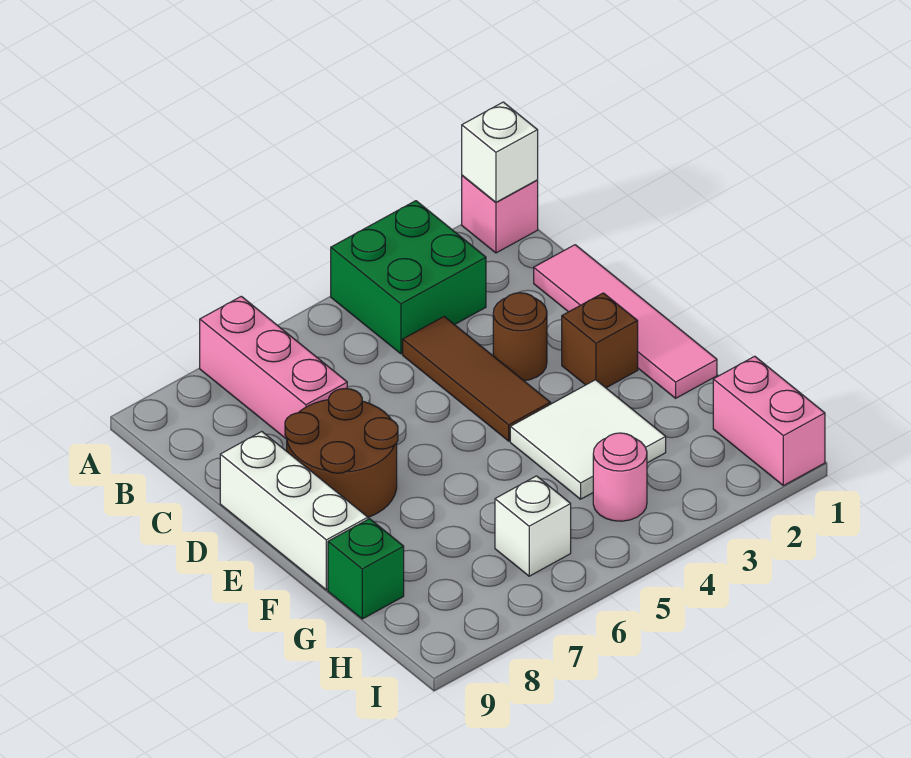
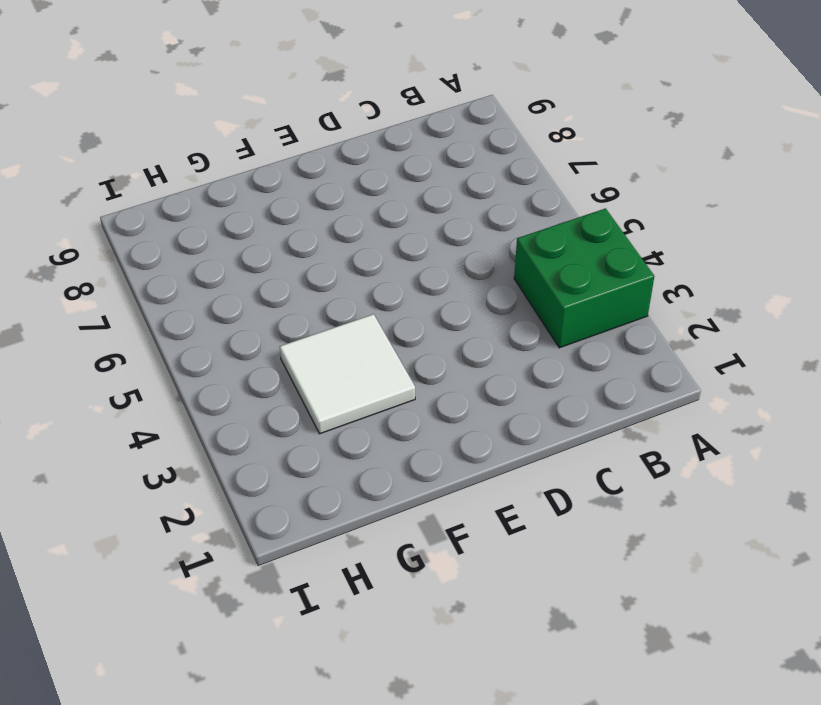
none -> pink 1x1 brick [462,175,538,253]
none -> pink 1x3 brick [200,296,347,439]
none -> pink 1x4 tile [534,245,717,398]

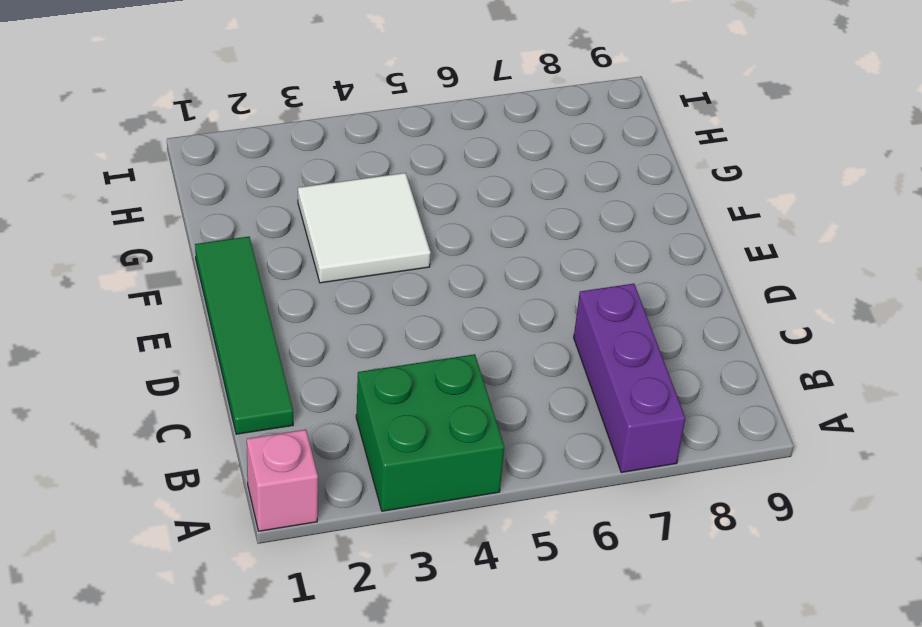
purple 1x3 brick [574,284,685,472] -> pink 1x3 brick [200,296,347,439]
green 1x4 tile [195,237,293,434] -> pink 1x4 tile [534,245,717,398]
none -> brown 1x3 tile [403,317,550,441]
none -> brown 1x1 round brick [493,293,547,381]
none -> brown 2x2 round brick [285,388,398,517]

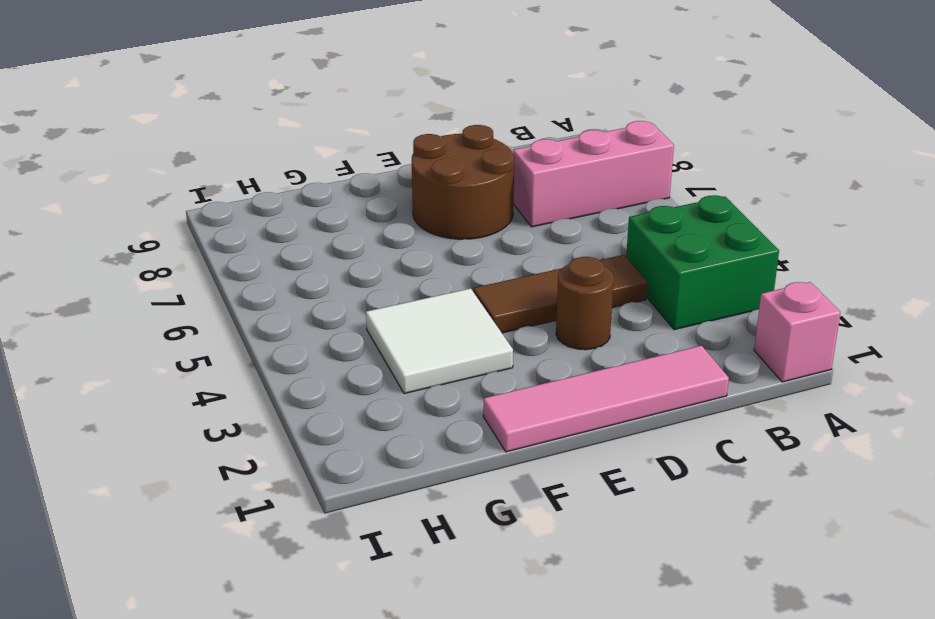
none -> white 1x3 brick [220,432,368,590]
none -> brown 1x1 brick [562,293,638,388]
none -> green 1x1 brick [328,519,404,619]

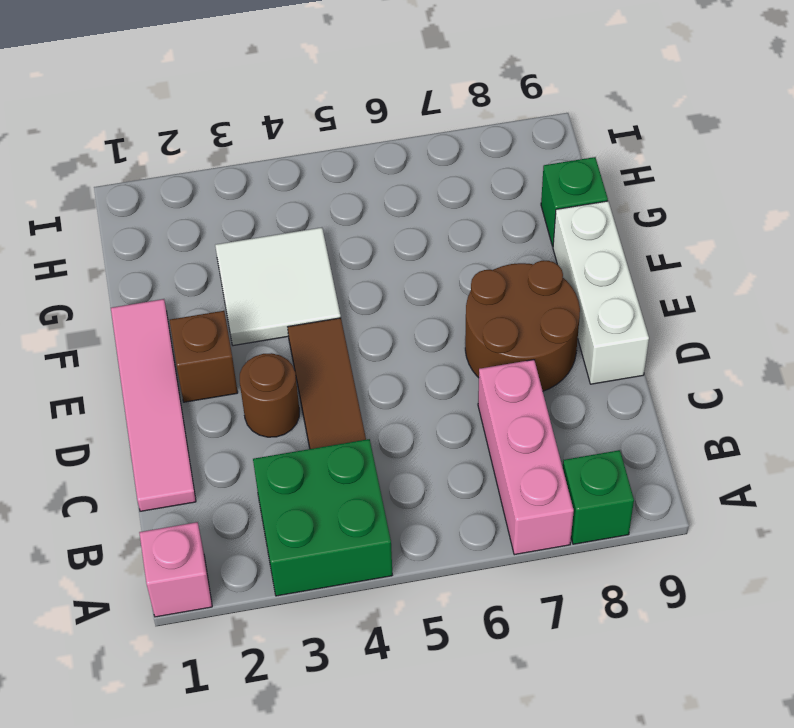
green 1x1 brick [563,450,634,544] -> none
none -> pink 1x2 brick [713,356,825,486]
none -> pink 1x1 round brick [593,433,647,521]
none -> white 1x1 brick [495,476,571,576]

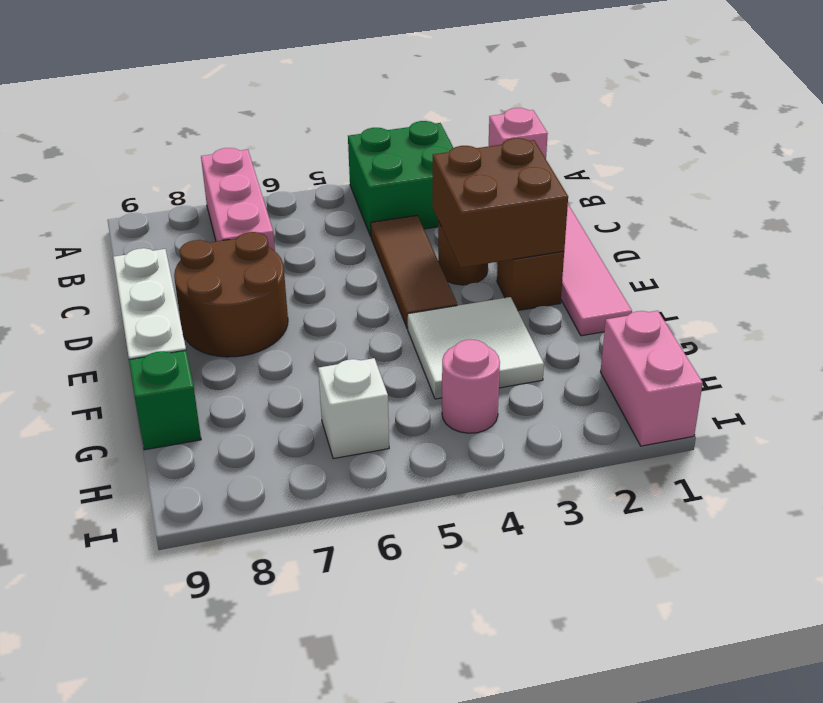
brown 2x2 brick [433,138,568,267] -> none
none -> white 1x1 brick [462,102,538,202]

